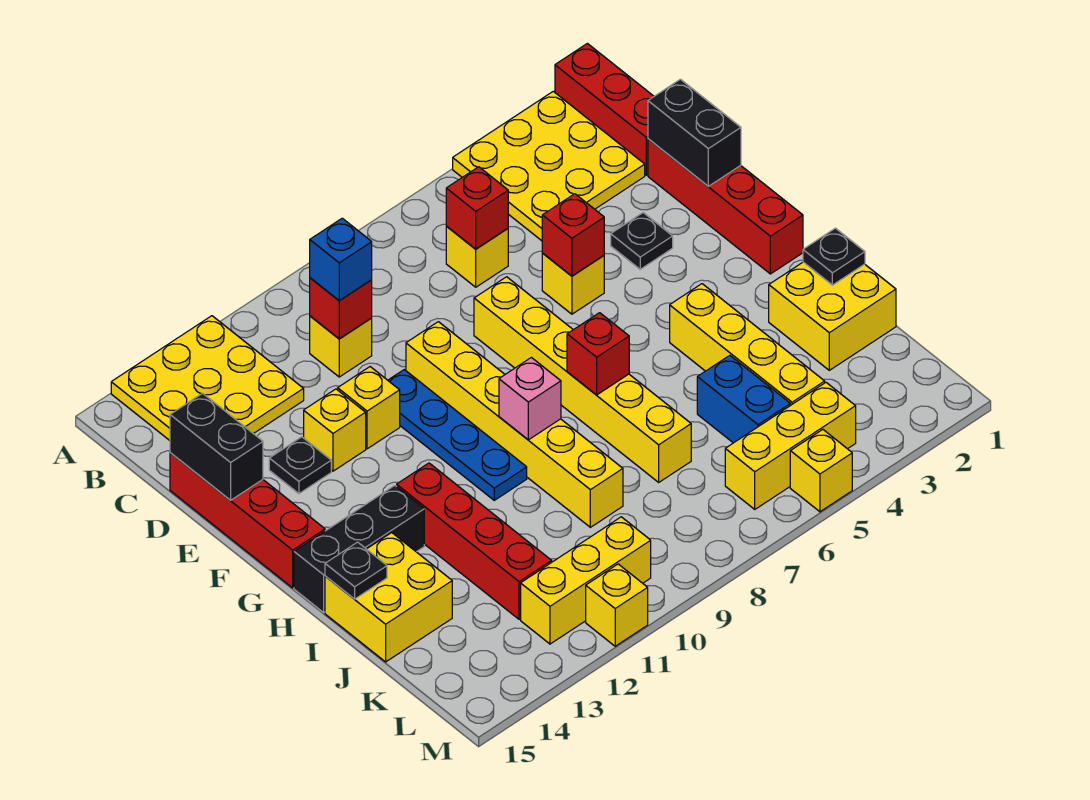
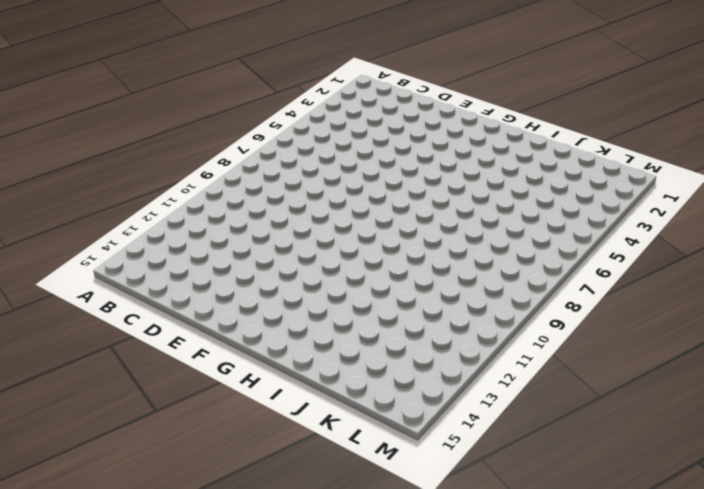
none -> red 1x3 brick [555,44,654,175]
none -> yellow 3x3 plate [453,91,645,241]
none -> yellow 3x3 plate [111,316,304,440]
none -> yellow 1x1 brick [446,226,508,287]

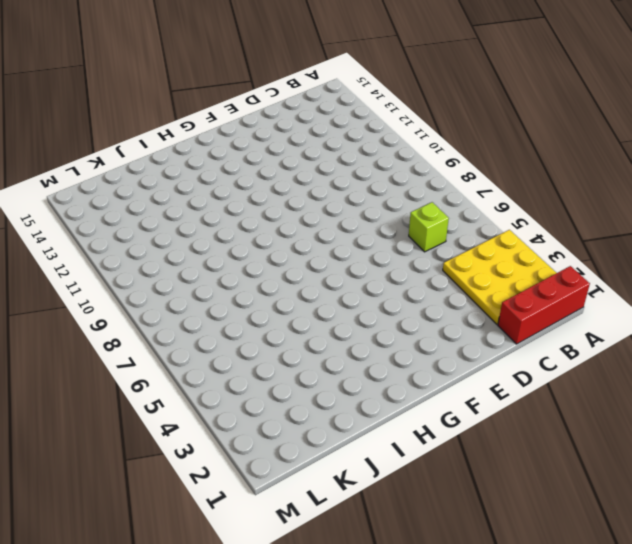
lime 1x1 brick [409,202,449,252] -> yellow 1x1 brick [446,226,508,287]
none -> yellow 3x3 plate [111,316,304,440]
none -> yellow 1x1 brick [310,316,372,377]
none -> red 1x4 brick [648,139,803,274]
none -> red 1x4 brick [170,453,325,588]

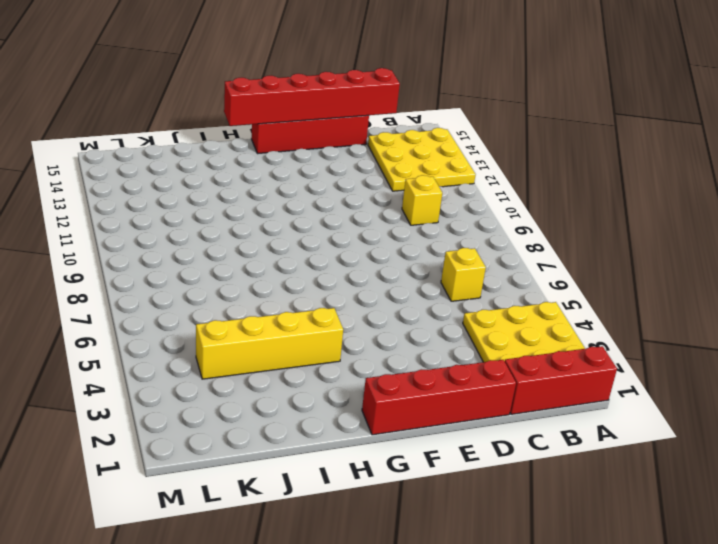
red 1x6 brick [224,68,400,126] -> black 1x2 brick [170,393,263,500]
none -> black 1x1 plate [611,213,673,269]
none -> yellow 1x1 brick [542,253,604,314]
none -> yellow 1x6 brick [474,277,691,482]
none -> yellow 1x6 brick [406,322,623,527]

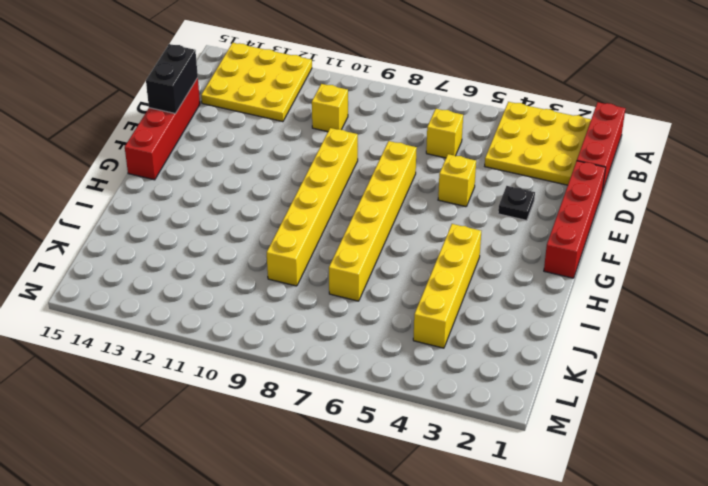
none -> blue 1x4 plate [388,370,527,500]
none -> yellow 1x1 brick [338,367,400,449]
none -> yellow 1x1 brick [304,389,366,471]
none -> black 1x1 plate [269,437,331,494]

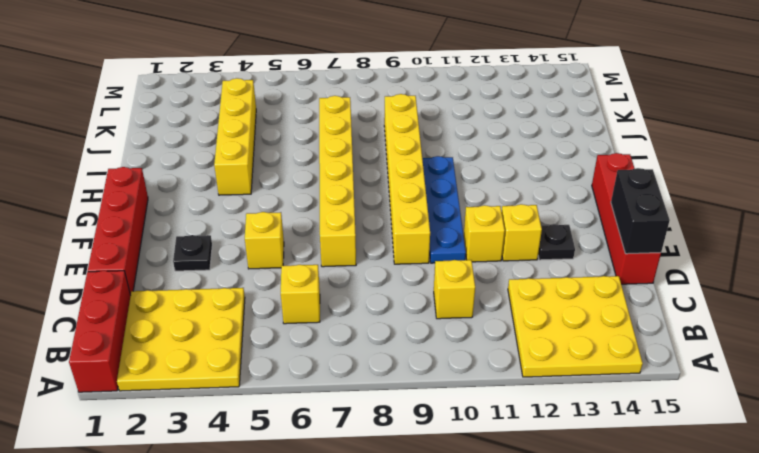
none -> red 1x4 brick [397,463,552,619]
none -> black 1x3 brick [294,486,424,612]
none -> yellow 2x2 brick [769,262,896,370]
none -> yellow 2x2 brick [325,533,452,662]

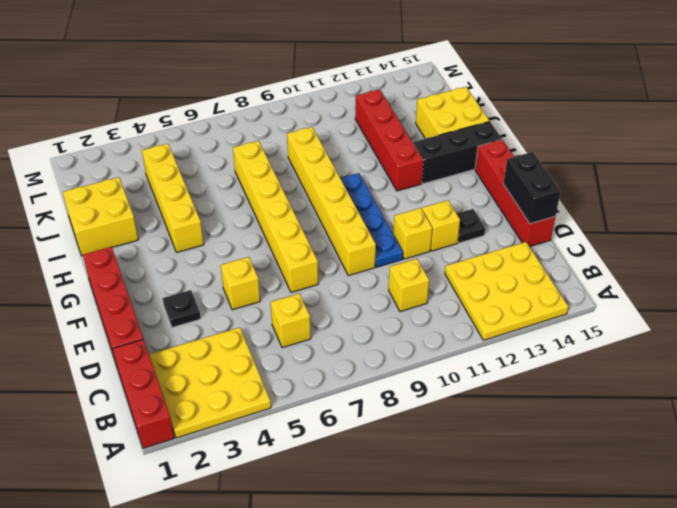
none -> blue 1x2 brick [697,356,790,443]
none -> yellow 1x3 brick [725,383,856,509]
none -> yellow 1x3 brick [521,517,651,644]
none -> yellow 1x1 brick [790,430,852,512]

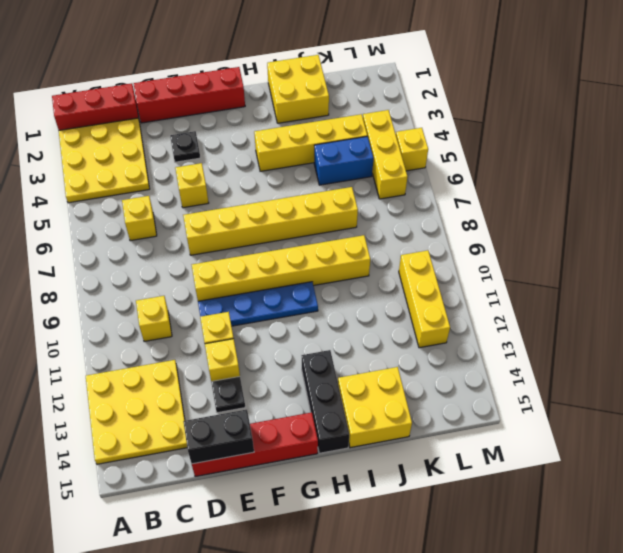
none -> red 1x4 brick [397,463,552,619]
none -> yellow 1x1 brick [586,564,648,646]
none -> red 1x1 brick [446,167,508,249]
none -> red 1x1 brick [310,278,372,339]

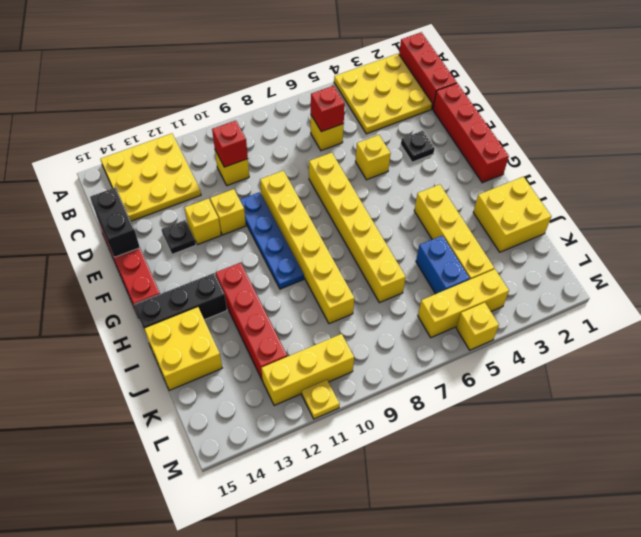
yellow 1x1 plate [302,380,340,419] -> yellow 1x1 brick [586,564,648,646]
none -> black 1x2 brick [648,79,741,186]
none -> red 1x1 brick [542,194,604,276]
none -> red 1x1 brick [567,313,629,395]
none -> pink 1x1 brick [499,358,561,440]

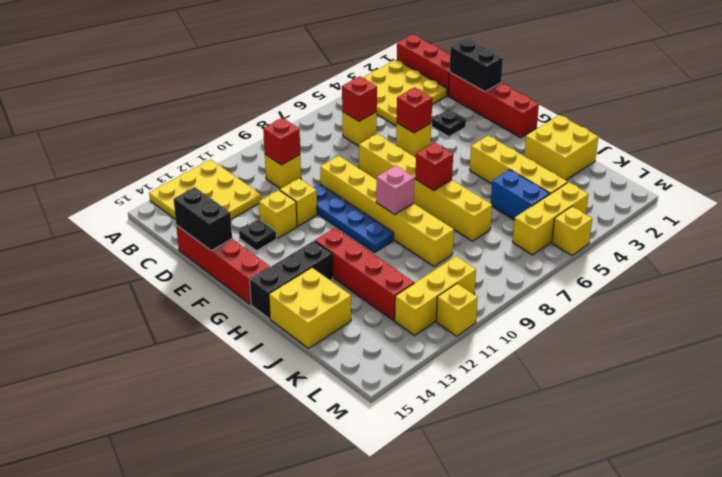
none -> black 1x1 plate [803,228,865,285]
none -> black 1x1 plate [325,542,387,599]
none -> blue 1x1 brick [310,218,372,301]

